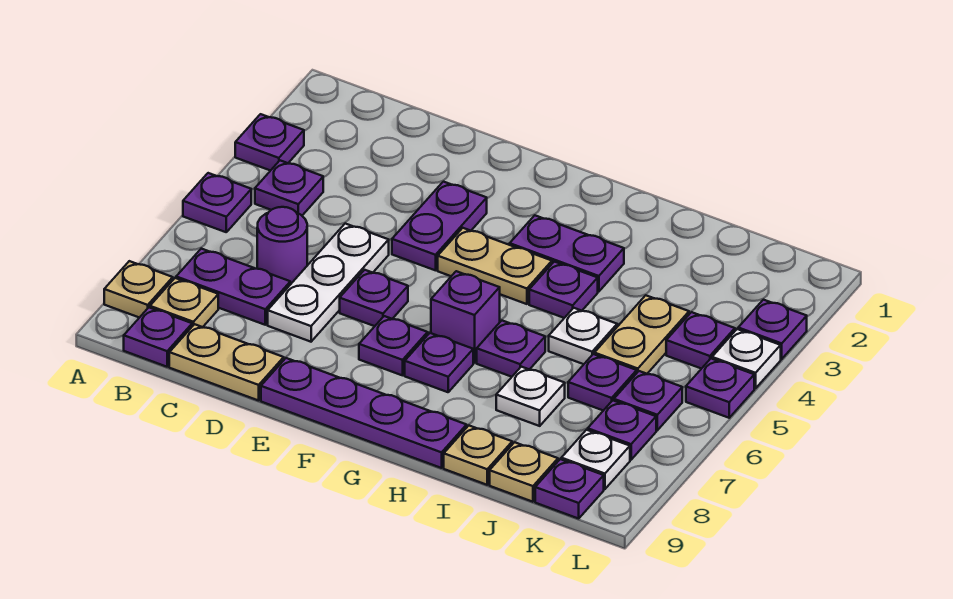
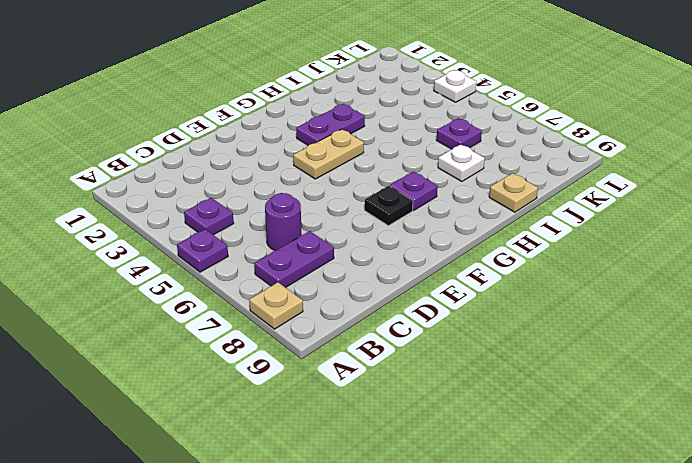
black 1x1 plate [364,186,413,226] -> purple 1x1 plate [359,316,428,375]
none -> purple 1x1 plate [235,114,304,171]
none -> tan 1x1 plate [150,278,218,327]
none -> purple 1x1 plate [124,308,192,367]
none -> tan 1x2 plate [169,324,284,401]

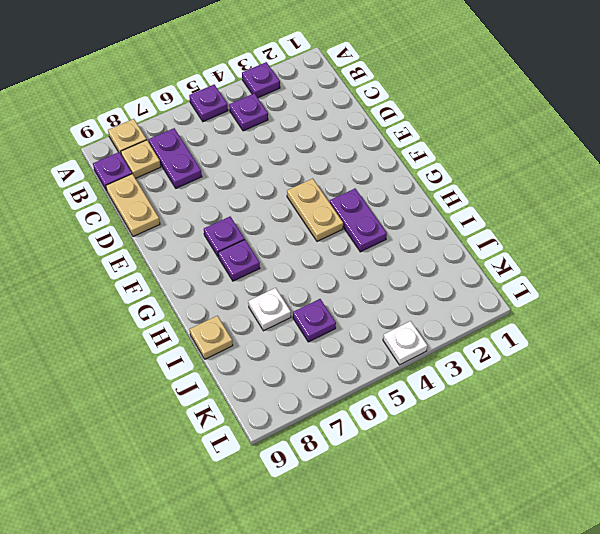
none -> purple 1x1 round brick [257,207,307,285]
none -> white 1x3 plate [268,224,389,342]
none -> purple 1x2 plate [392,182,487,270]
none -> purple 1x1 plate [340,270,408,326]

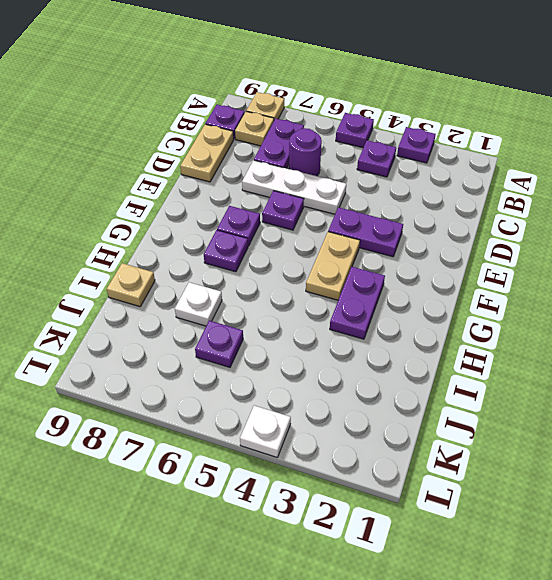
none -> purple 1x4 plate [261,358,467,468]
none -> purple 1x1 brick [431,271,500,363]
none -> purple 1x1 plate [529,262,598,318]
none -> purple 1x1 plate [477,321,545,377]

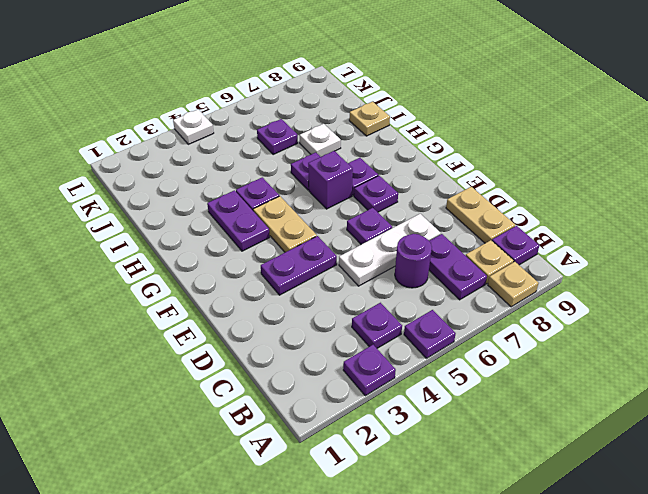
none -> purple 1x4 plate [261,358,467,468]
none -> white 1x1 plate [549,308,617,364]
none -> tan 1x2 plate [594,295,689,374]
none -> tan 1x1 plate [490,442,558,502]

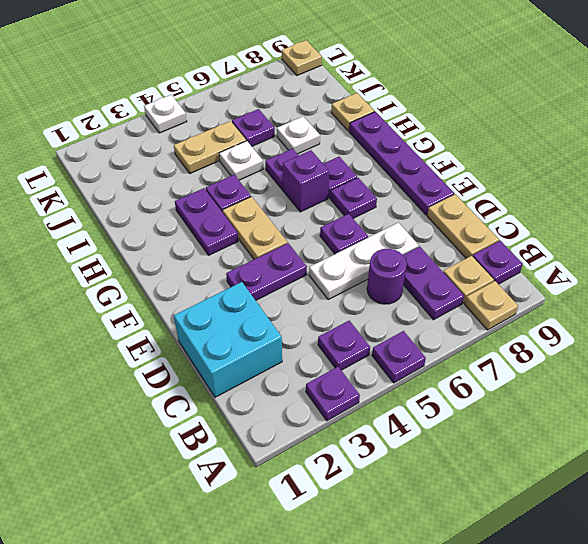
cyan 2x2 brick [174,282,282,397] -> none
tan 1x1 plate [282,40,322,75] -> tan 1x1 plate moved to [490,442,558,502]
none -> purple 1x1 plate [666,312,735,369]
none -> purple 1x1 plate [614,371,682,430]
none -> purple 1x1 plate [588,400,656,460]
none -> white 1x1 plate [561,430,630,489]

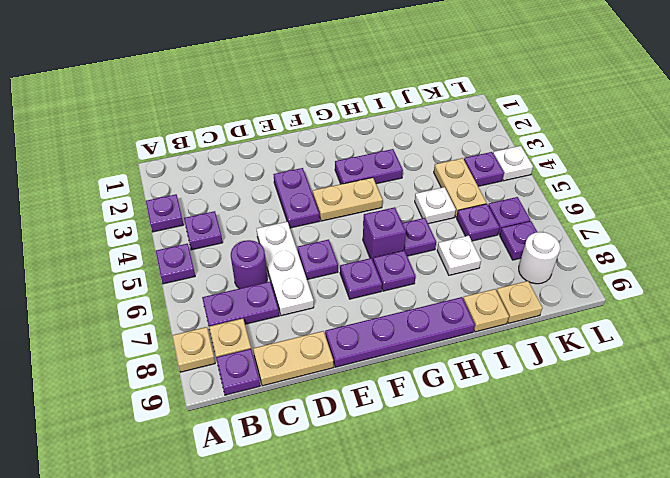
white 1x1 round brick [519,232,560,284] -> white 1x1 plate [561,430,630,489]
none -> purple 1x1 plate [529,262,598,318]
none -> purple 1x1 plate [535,459,604,519]
none -> purple 1x1 plate [738,300,807,359]
none -> purple 1x1 plate [686,359,754,418]

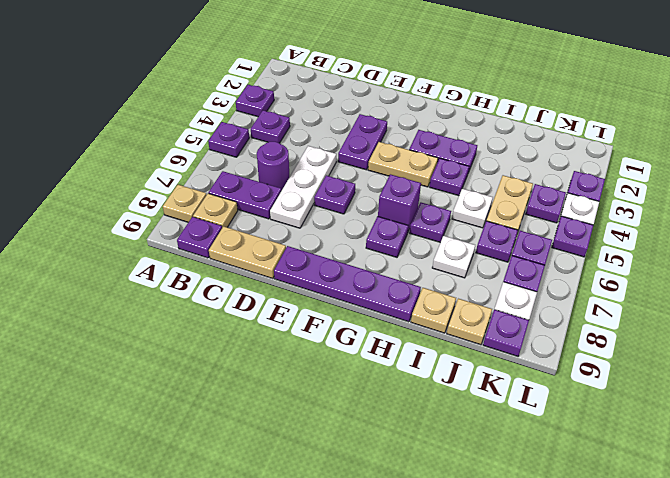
none -> purple 1x1 plate [359,316,428,375]

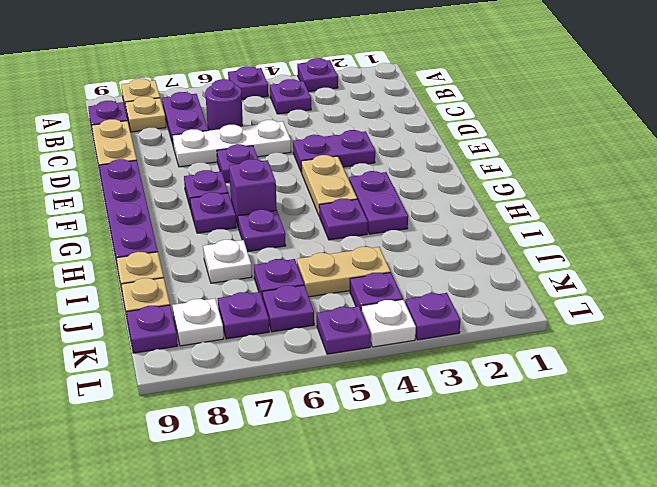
none -> white 1x1 plate [549,308,617,364]

